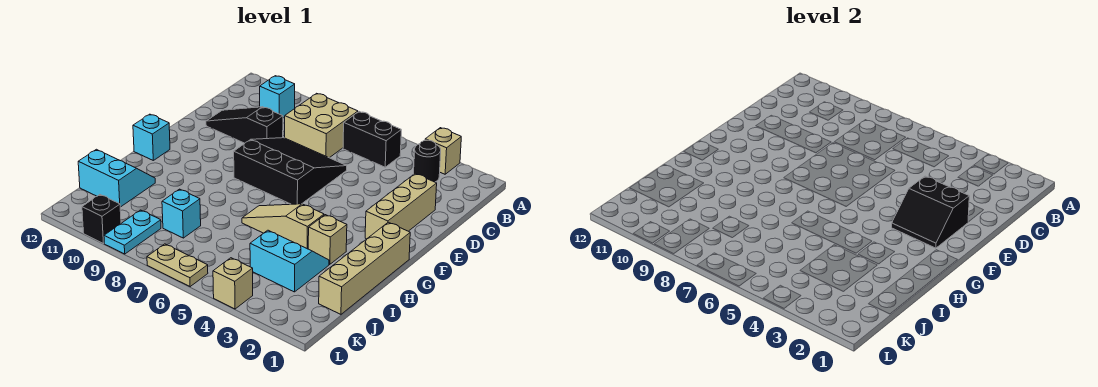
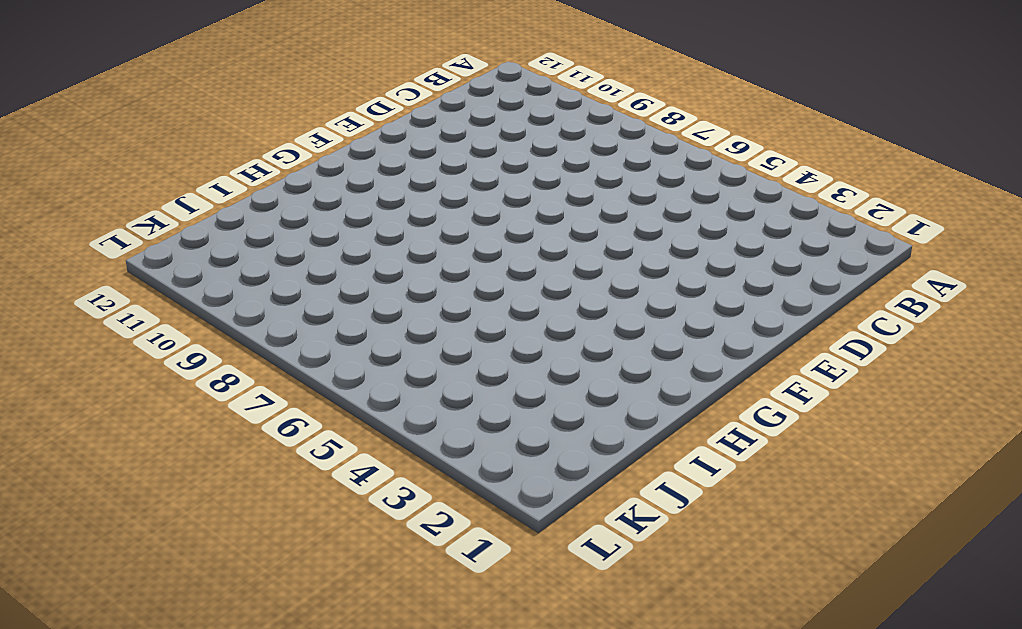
none -> tan 1x1 brick [425,128,461,174]
none -> black 1x1 round brick [414,140,441,182]
none -> black 1x2 brick [343,112,401,167]

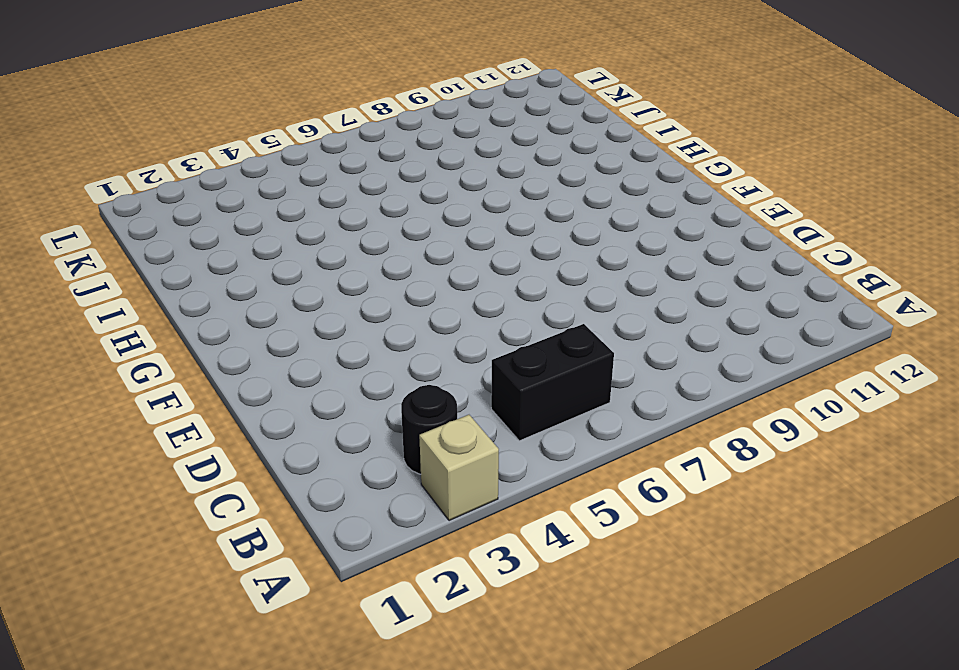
none -> tan 2x2 brick [285,93,358,158]
none -> cyan 1x1 brick [260,76,295,118]
none -> tan 1x3 brick [365,174,437,239]

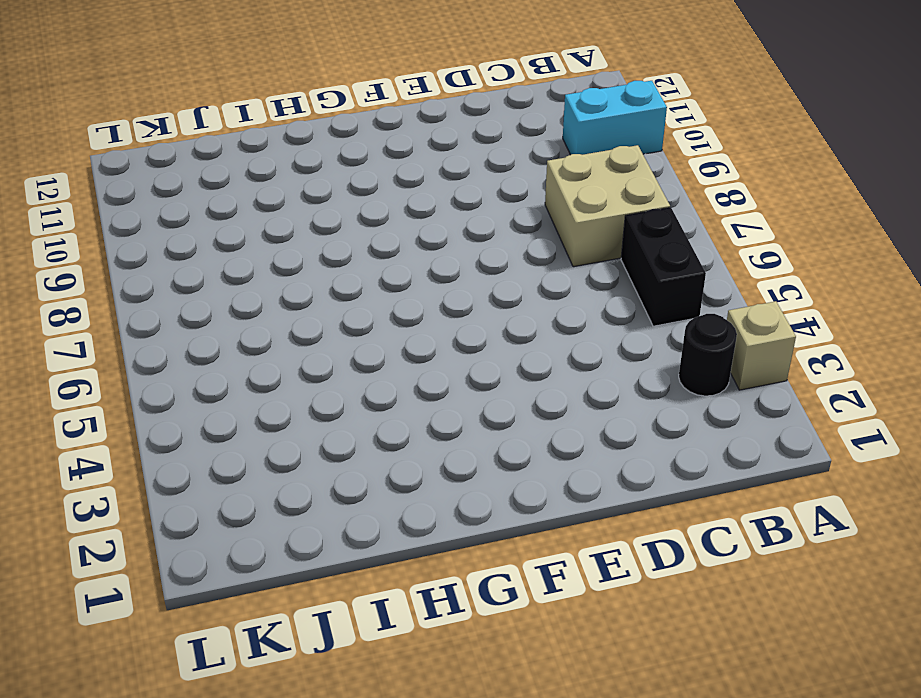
cyan 1x2 brick [563,81,667,155] -> cyan 1x1 brick [260,76,295,118]
none -> tan 1x3 brick [365,174,437,239]
none -> black 3x3 slope [234,138,347,204]
none -> black 1x3 slope [206,107,283,143]

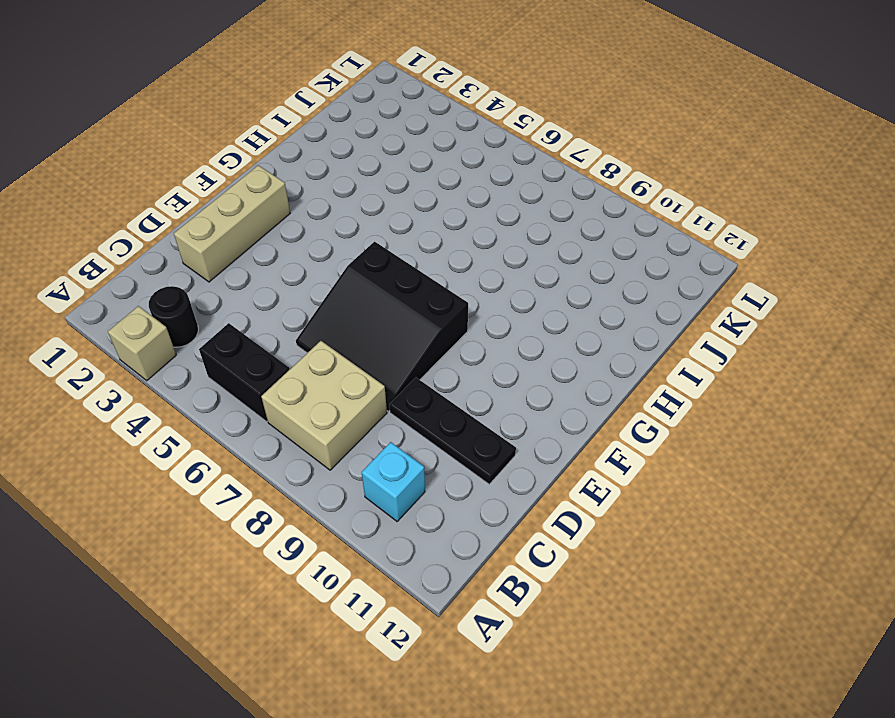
black 1x3 plate [389,378,516,484] -> black 1x3 slope [206,107,283,143]
none -> tan 1x4 brick [319,222,410,314]
none -> cyan 1x1 brick [133,114,170,160]
none -> tan 1x1 brick [308,215,347,264]

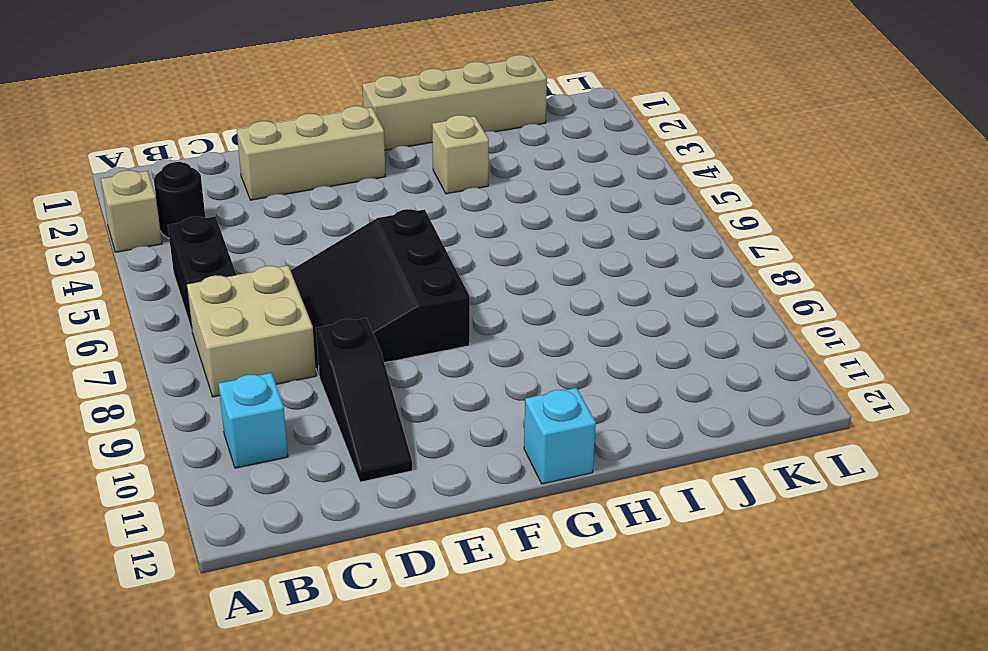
none -> tan 1x3 slope [242,204,324,249]
none -> cyan 2x2 slope [250,230,329,292]
none -> cyan 2x2 slope [78,149,155,207]

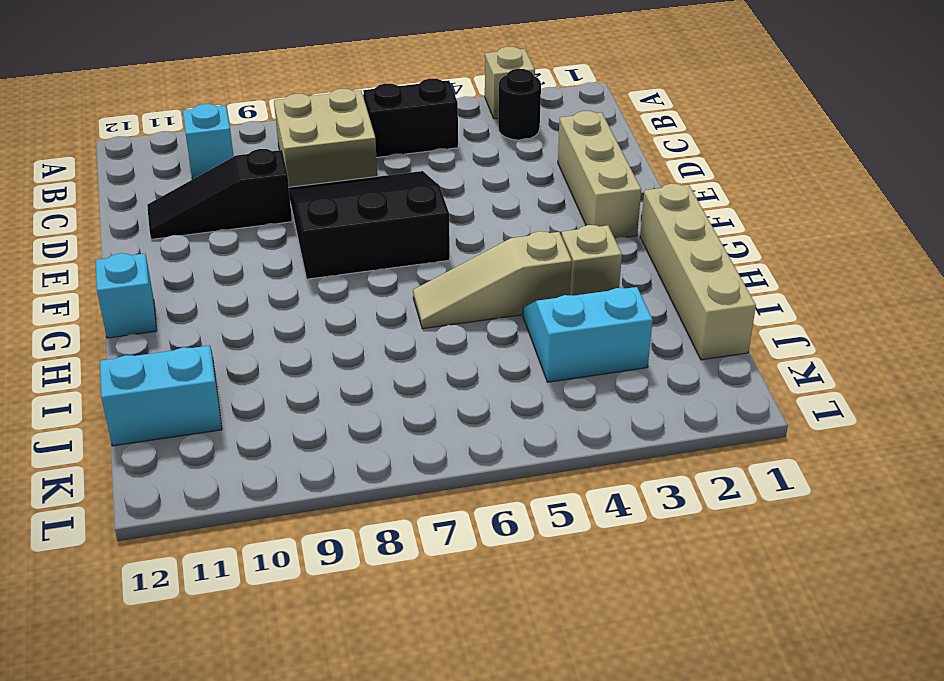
none -> cyan 1x1 brick [162,189,201,238]
none -> cyan 1x2 plate [104,210,161,254]
none -> tan 1x1 brick [213,258,253,309]

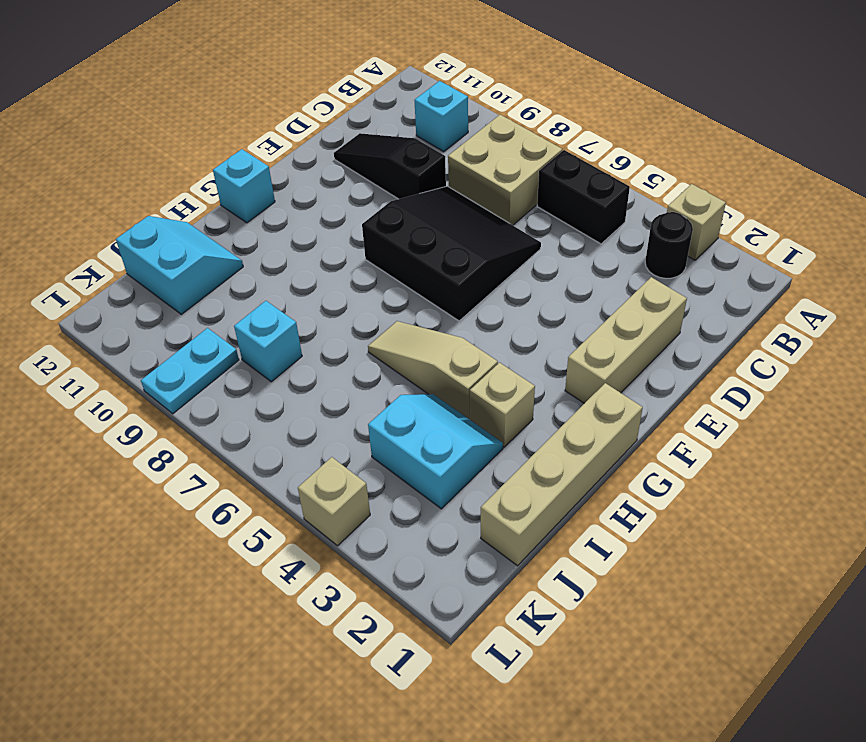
none -> tan 1x2 plate [147,244,208,287]
none -> black 1x1 brick [82,195,121,244]
none -> black 2x2 slope [892,176,969,248]

